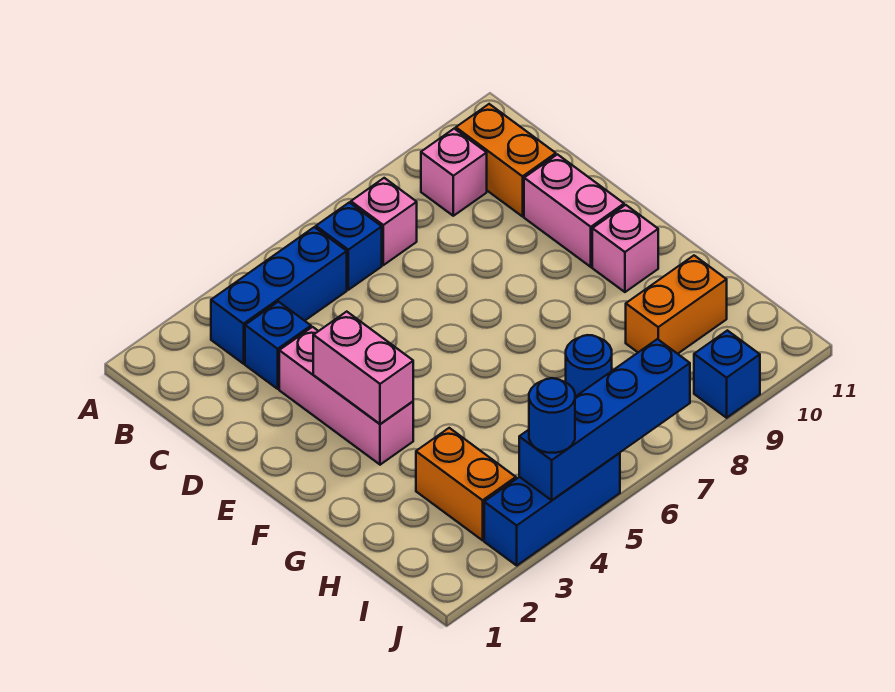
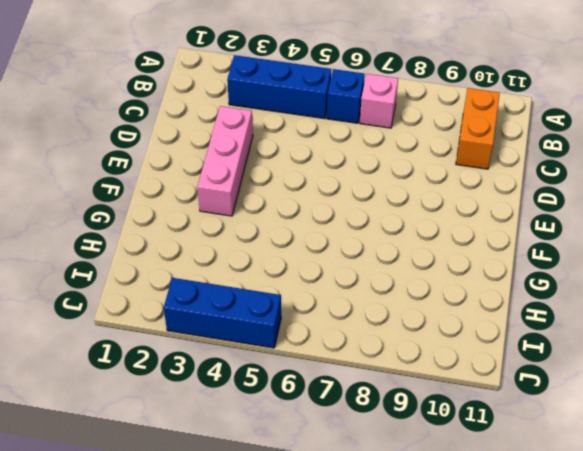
none -> pink 1x1 brick [421,129,487,216]
none -> blue 1x1 brick [245,302,311,389]
none -> pink 1x2 brick [524,154,624,267]

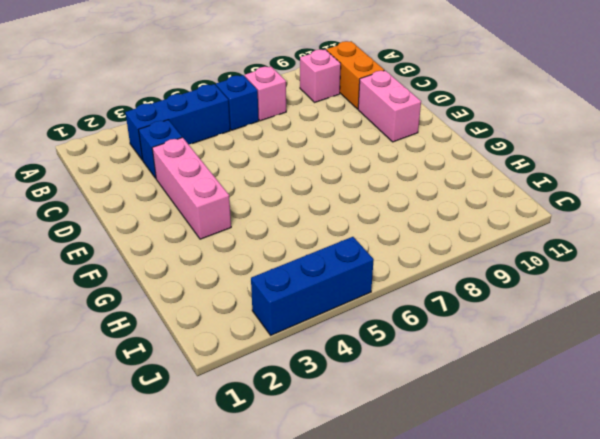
none -> pink 1x1 brick [592,205,658,292]
none -> orange 1x2 brick [416,428,516,540]
none -> blue 1x1 round brick [566,335,612,397]

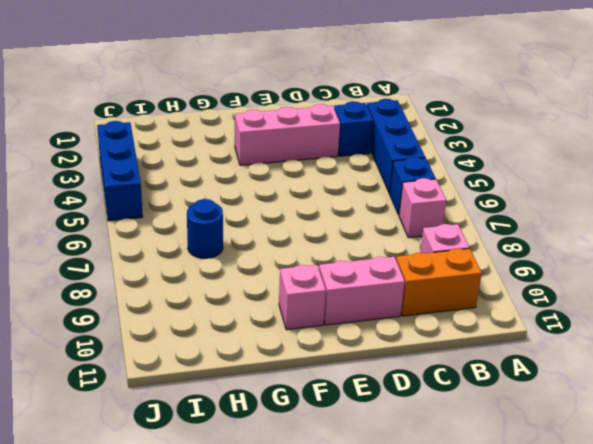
none -> orange 1x2 brick [416,428,516,540]
none -> orange 1x2 brick [626,256,727,354]
none -> blue 1x1 brick [694,330,760,418]

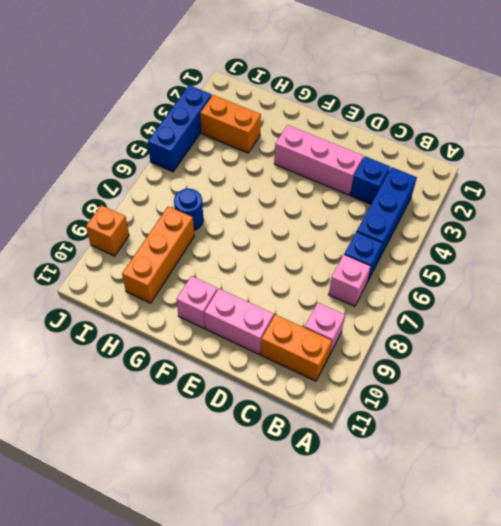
orange 1x3 brick [122,206,194,303] -> orange 1x2 brick [626,256,727,354]
orange 1x1 brick [86,205,129,256] -> blue 1x1 brick [694,330,760,418]
none -> pink 1x2 brick [313,312,413,424]
none -> blue 1x4 brick [519,339,690,500]
none -> blue 1x1 round brick [529,378,575,453]

